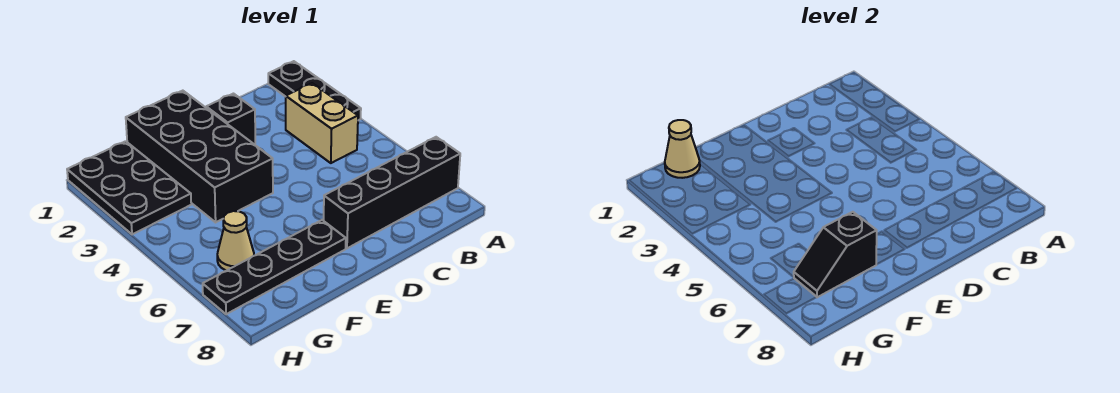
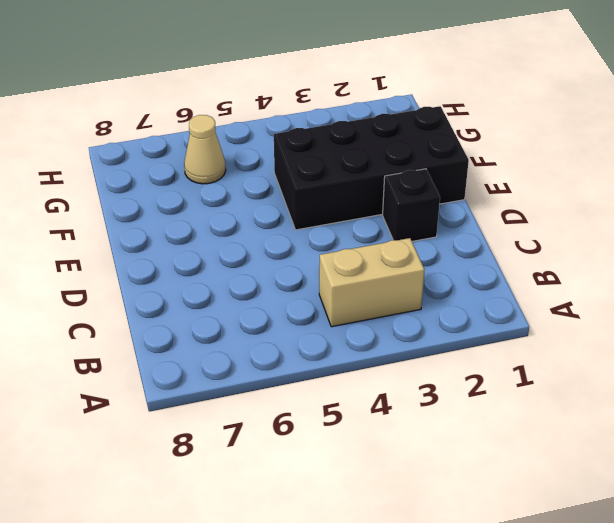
none -> black 1x3 plate [268,61,361,120]
none -> black 1x4 brick [323,137,460,248]

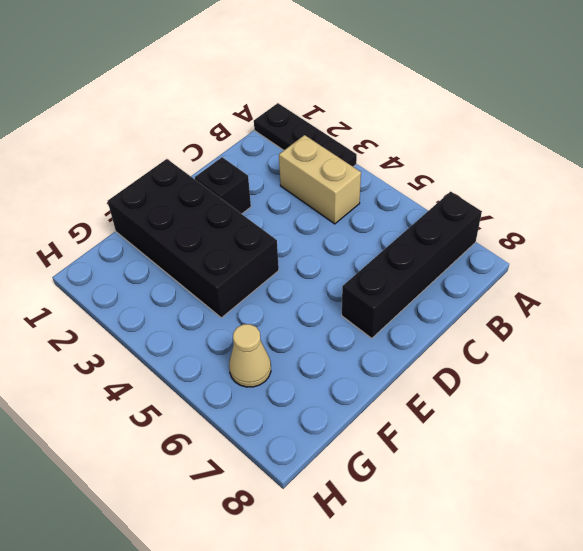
none -> black 1x4 plate [203,220,346,314]
none -> black 2x3 plate [67,141,191,234]

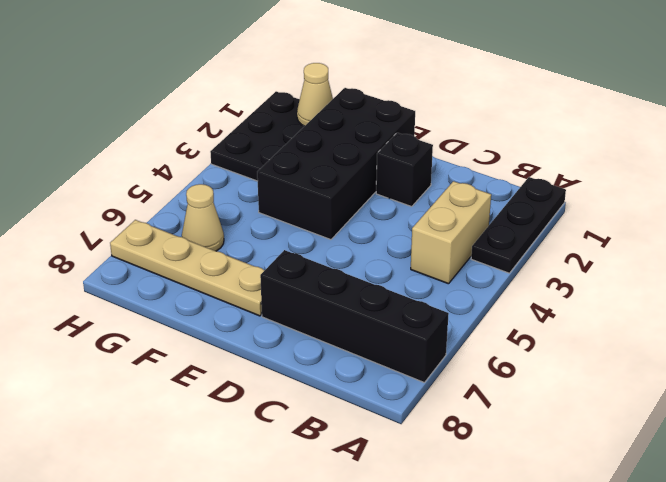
tan 1x4 plate [110,220,265,316] -> black 1x4 plate [203,220,346,314]
none -> black 1x2 slope [794,212,877,297]

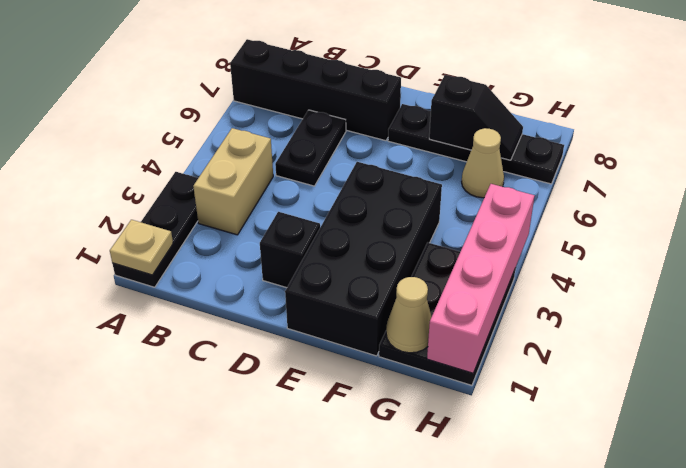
tan 1x1 plate [110,220,173,275] -> none
black 1x2 plate [275,110,346,186] -> none
pink 1x4 brick [427,184,535,373] -> none

